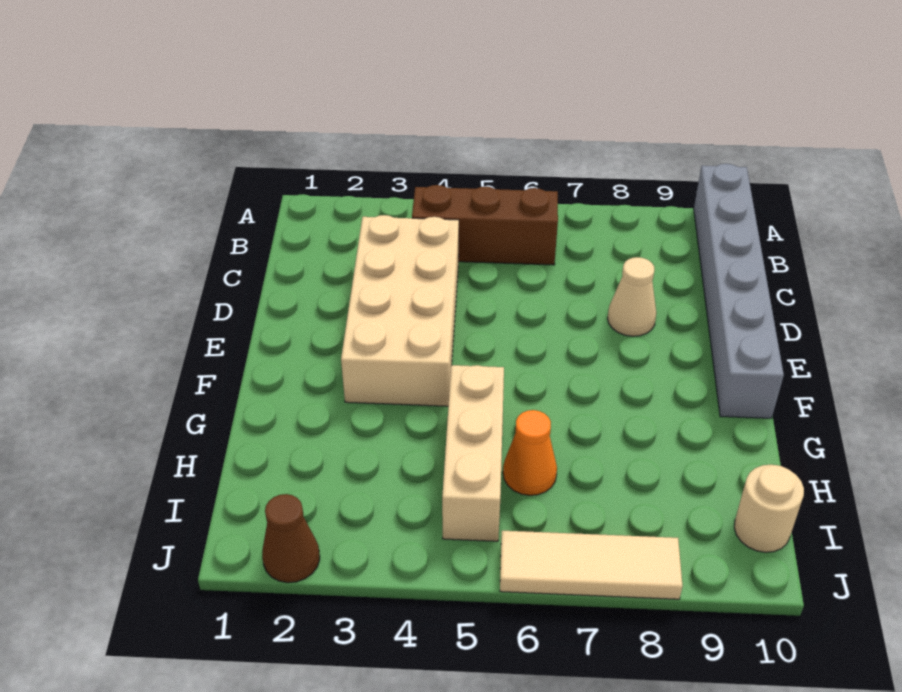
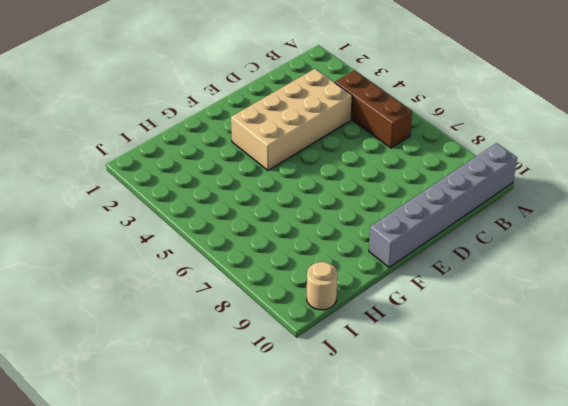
none -> tan 1x1 cone [607,257,656,336]
none -> tan 1x3 brick [442,365,504,541]

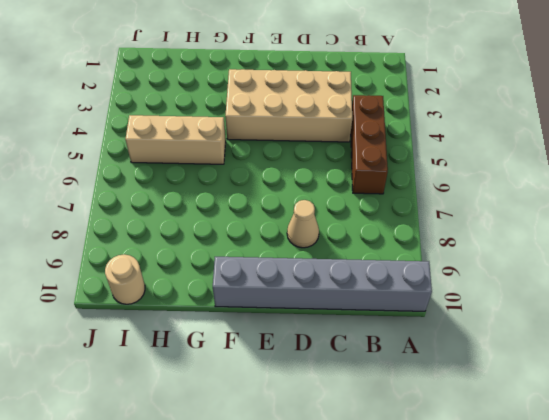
none -> orange 1x1 cone [503,410,557,495]
none -> brown 1x1 cone [262,494,320,583]

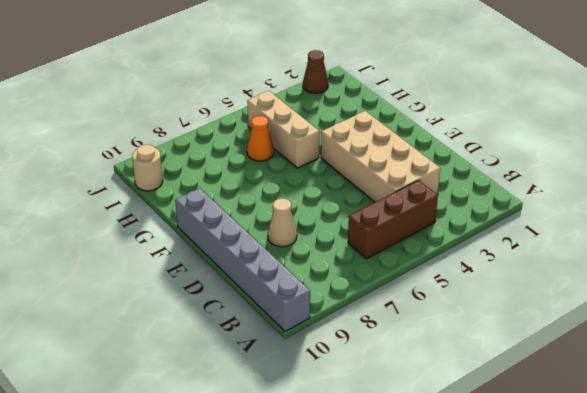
none -> tan 1x3 tile [500,531,683,599]

